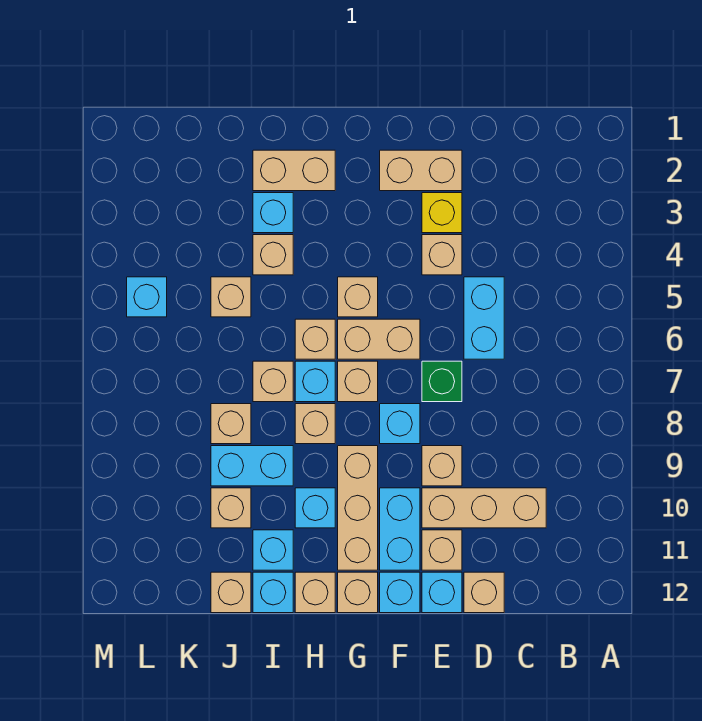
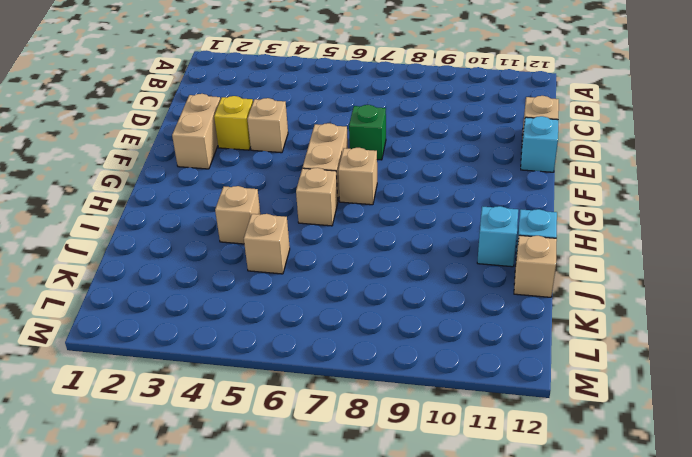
none -> tan 1x3 brick [422,488,546,528]
none -> cyan 1x2 brick [464,277,504,359]
none -> tan 1x1 brick [422,446,462,486]
none -> tan 1x1 brick [422,530,462,570]

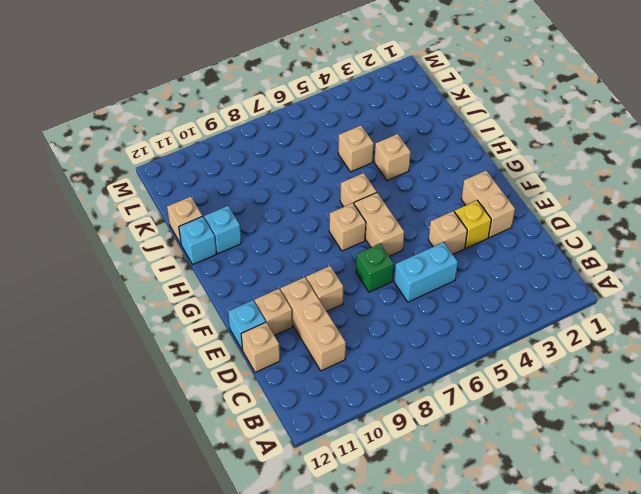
none -> cyan 1x1 brick [380,404,420,444]
none -> cyan 1x2 brick [380,488,420,570]
none -> cyan 1x1 brick [380,572,420,613]
none -> tan 1x1 brick [338,277,378,317]

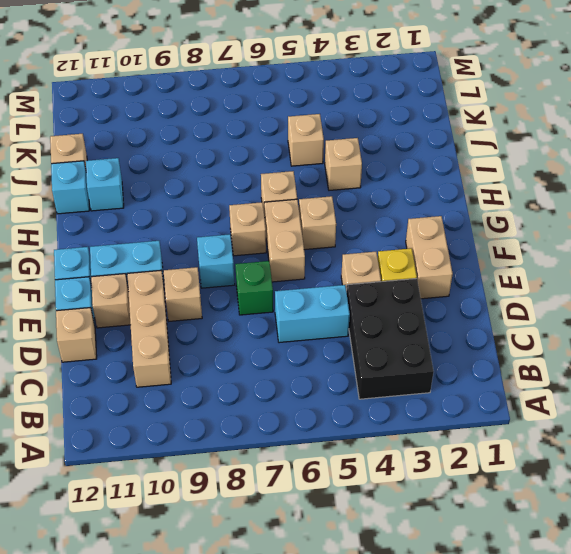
black 2x3 brick [347,278,434,399] -> none
none -> tan 1x3 brick [338,446,378,570]
none -> tan 1x1 brick [338,572,378,613]
none -> tan 1x2 brick [253,150,335,191]
none -> cyan 1x1 brick [295,361,335,402]

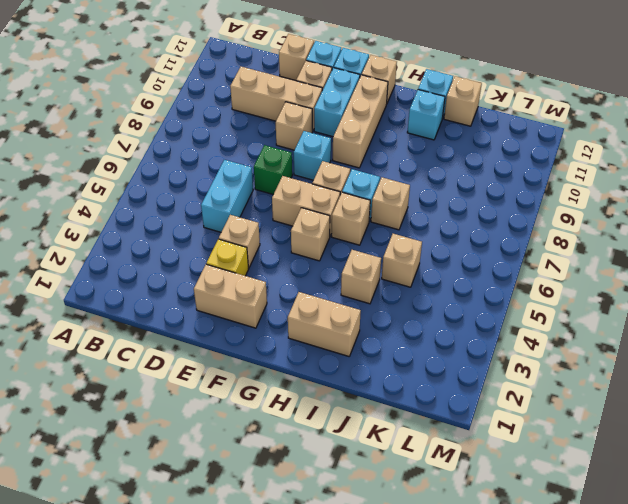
none -> tan 1x1 brick [295,404,335,444]
none -> cyan 1x1 brick [295,488,335,528]
none -> tan 1x1 brick [295,572,335,613]
none -> cyan 1x1 brick [253,193,293,233]

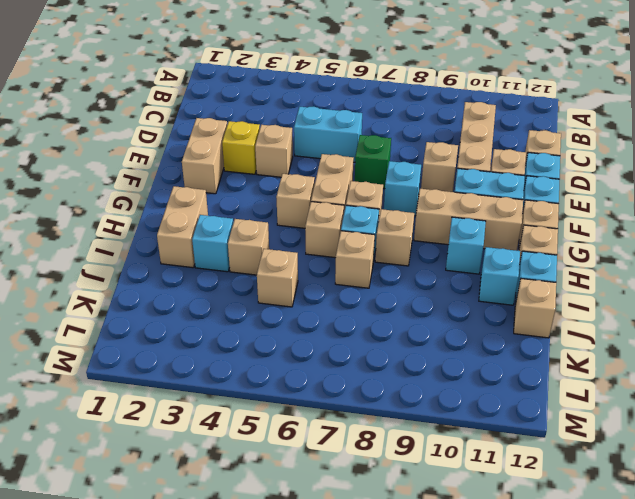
none -> cyan 1x2 brick [211,446,293,486]
none -> tan 1x1 brick [211,404,251,444]
none -> tan 1x1 brick [211,488,251,528]
none -> cyan 1x1 brick [127,277,167,317]

